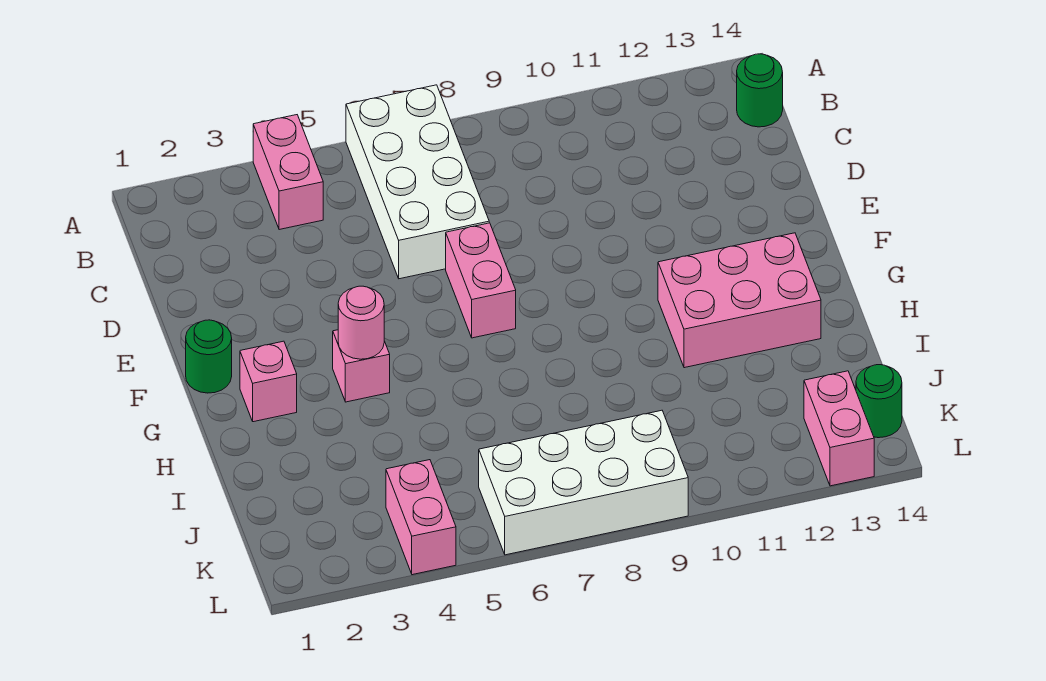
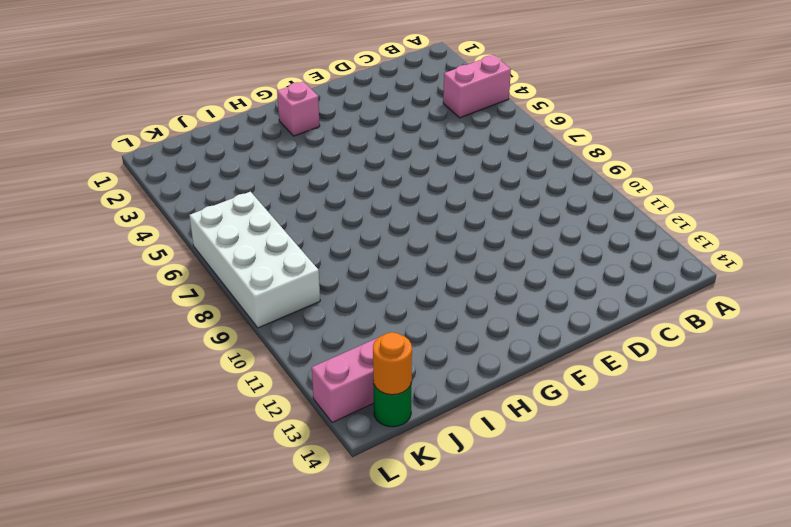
orange 1x1 round brick [373,332,412,395] -> none
none -> white 2x4 brick [346,85,489,279]
none -> green 1x1 round brick [737,54,783,127]
none -> pink 1x2 brick [446,223,516,338]

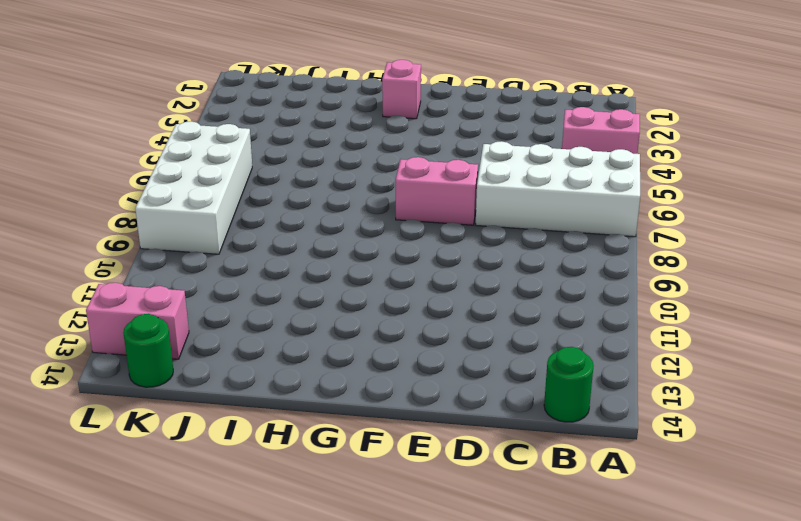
none -> green 1x1 round brick [186,320,232,393]
none -> pink 1x1 brick [333,330,390,402]
none -> pink 2x3 brick [658,233,821,368]

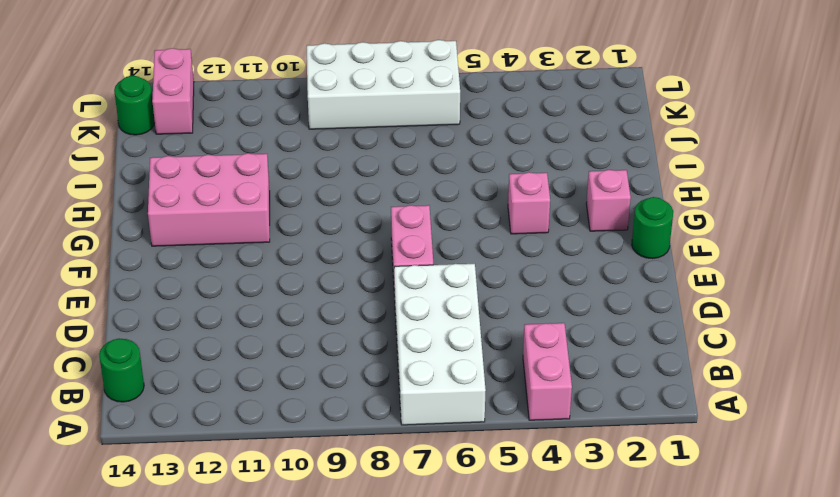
none -> pink 1x2 brick [386,460,456,575]
none -> pink 1x1 round brick [338,286,384,359]

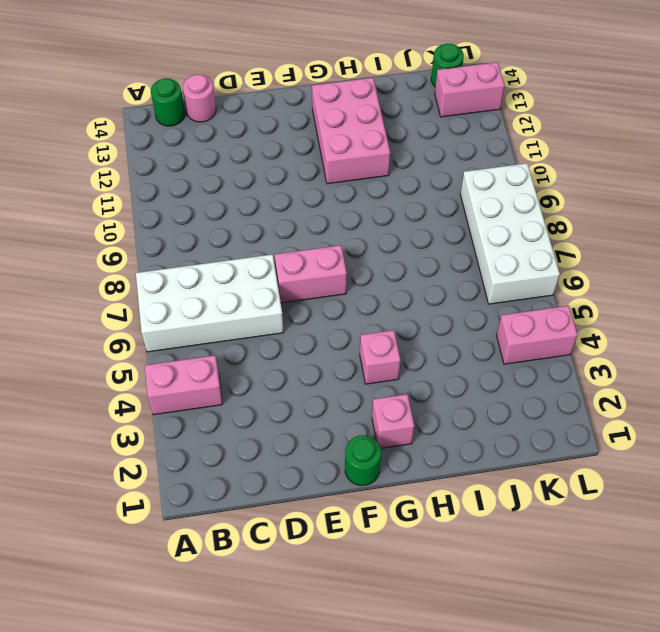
pink 1x1 round brick [183,74,216,122] -> pink 1x1 round brick moved to [338,286,384,359]

